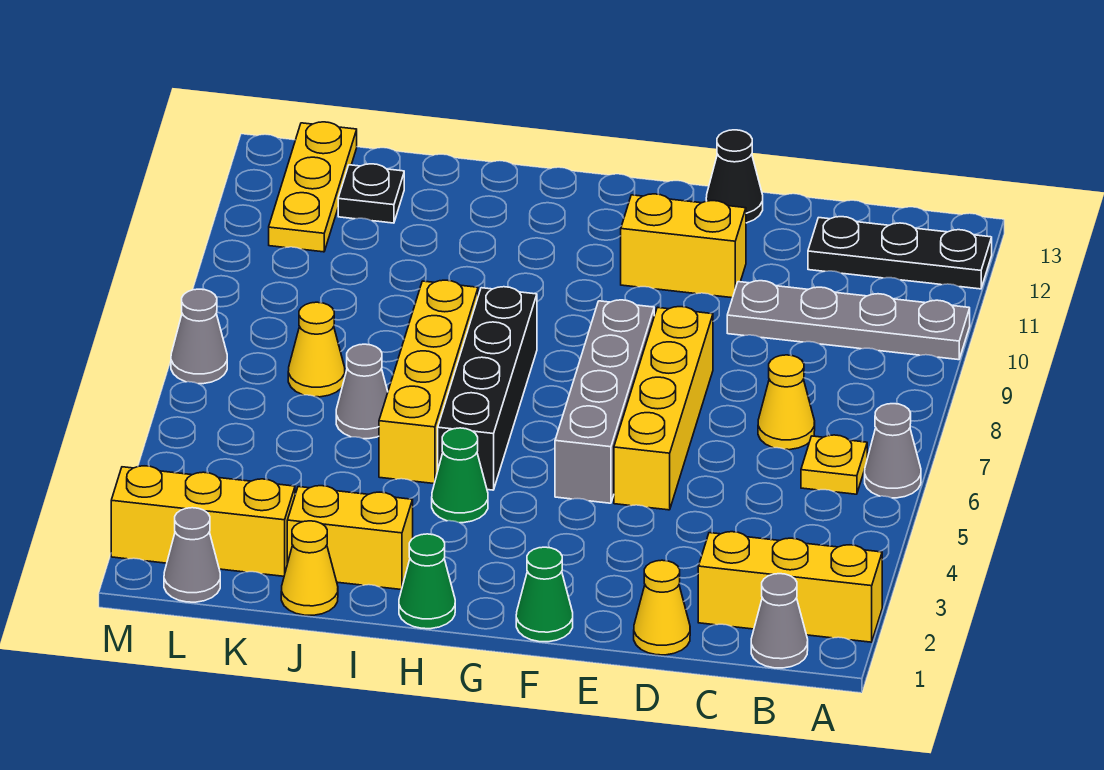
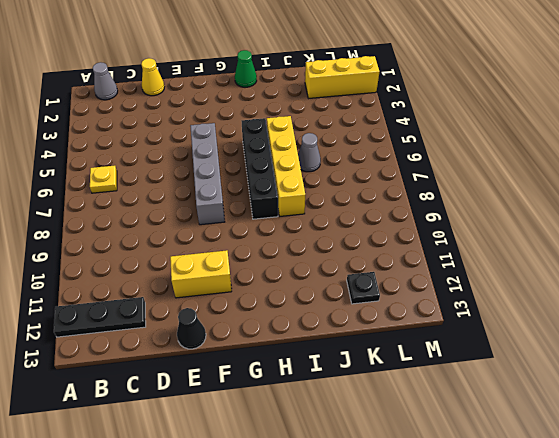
none -> yellow 1x3 brick [698,532,882,642]
none -> grey 1x1 cone [865,404,921,498]
none -> grey 1x4 plate [727,281,970,360]

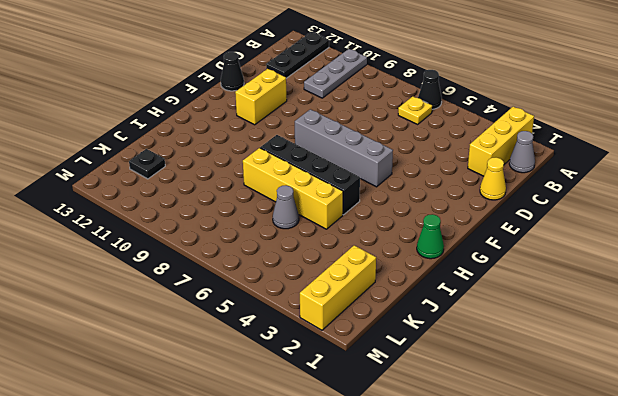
black 1x1 cone [418,70,442,109] -> grey 1x1 cone [865,404,921,498]
grey 1x3 plate [304,49,367,98] -> grey 1x4 plate [727,281,970,360]
none -> yellow 1x1 cone [758,355,815,450]
none -> yellow 1x4 brick [614,307,713,510]
none -> green 1x1 cone [516,547,573,642]

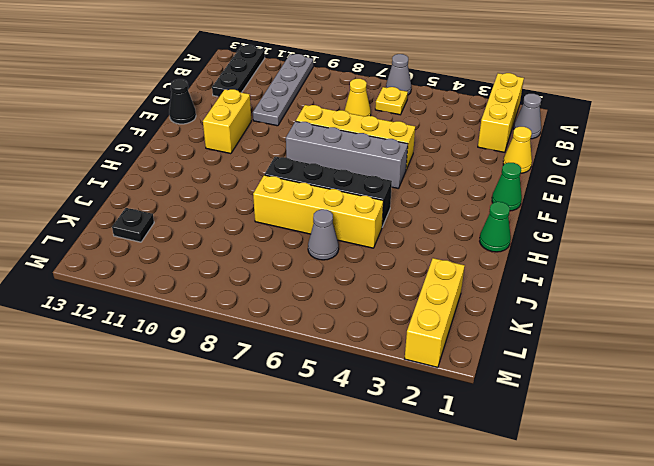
none -> green 1x1 cone [432,428,488,523]
none -> yellow 1x2 brick [287,486,413,590]
none -> yellow 1x1 cone [281,521,338,615]

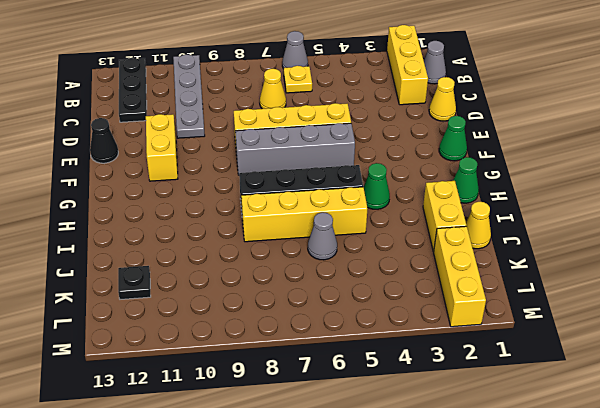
none -> yellow 1x1 cone [288,302,345,397]
none -> grey 1x1 cone [164,508,220,602]
none -> yellow 1x3 plate [269,122,357,252]

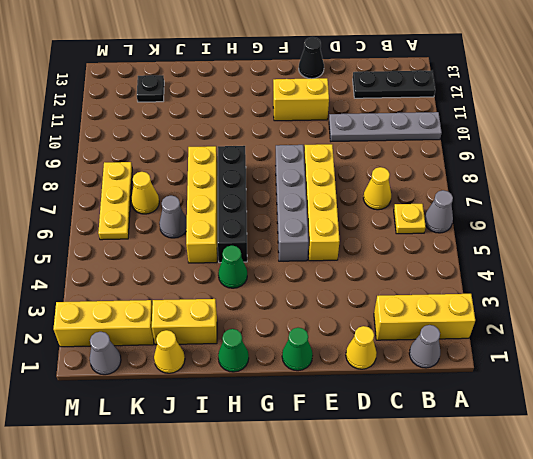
yellow 1x3 plate [98,162,132,240] -> yellow 1x3 plate moved to [269,122,357,252]
none -> grey 1x1 cone [171,289,227,384]

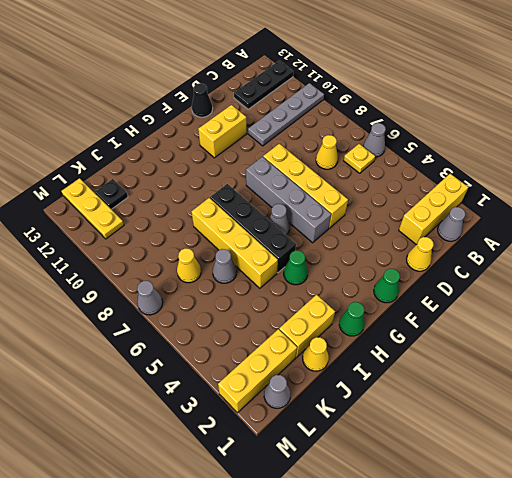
grey 1x1 cone [269,204,290,235] -> none

